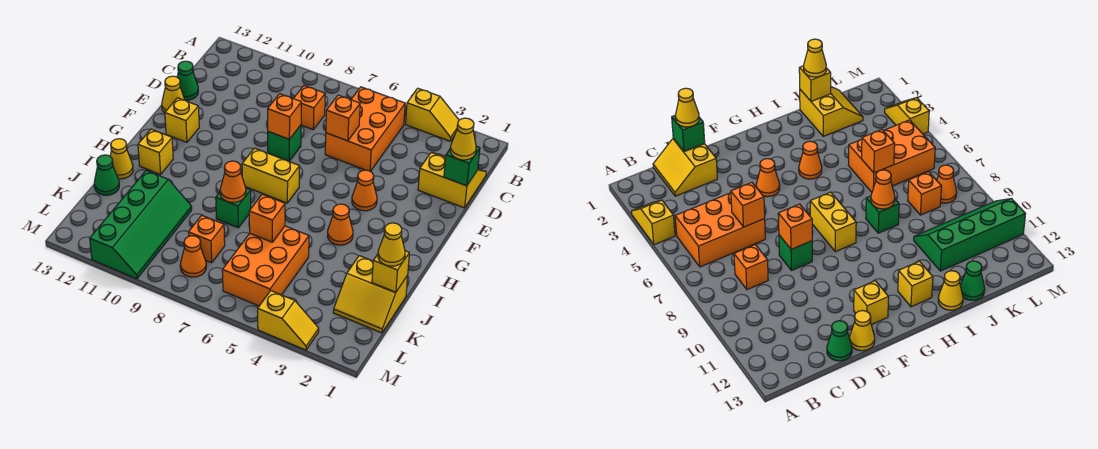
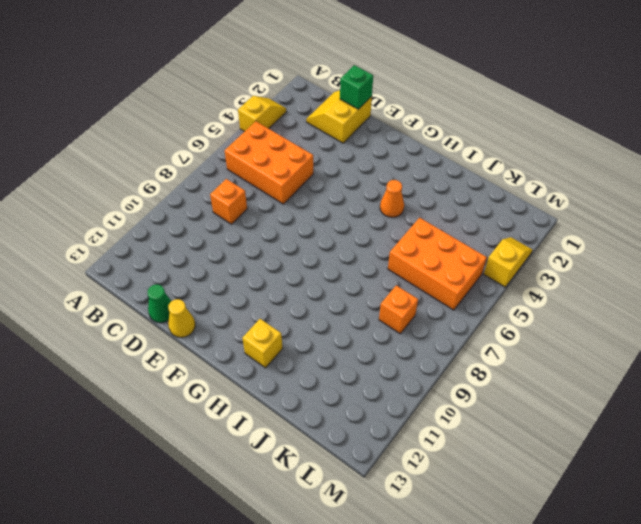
none -> green 1x1 brick [268,125,301,161]
none -> orange 1x1 cone [352,170,377,211]
none -> yellow 1x1 brick [165,98,199,142]

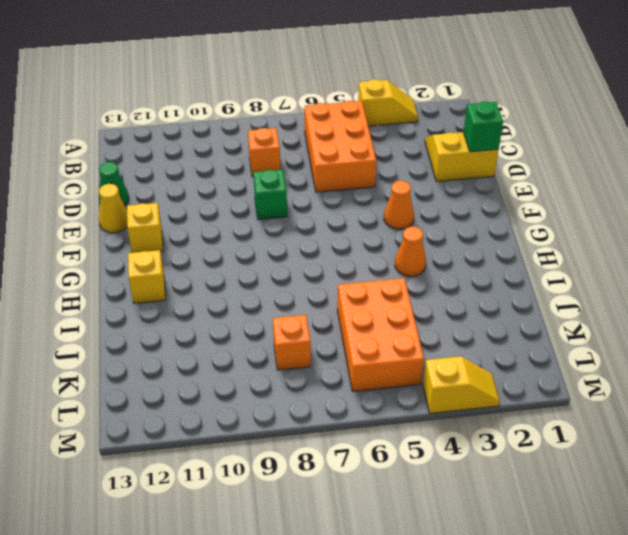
none -> yellow 1x2 brick [242,148,300,203]
none -> green 1x1 brick [216,188,251,228]
none -> yellow 1x1 cone [110,139,133,179]

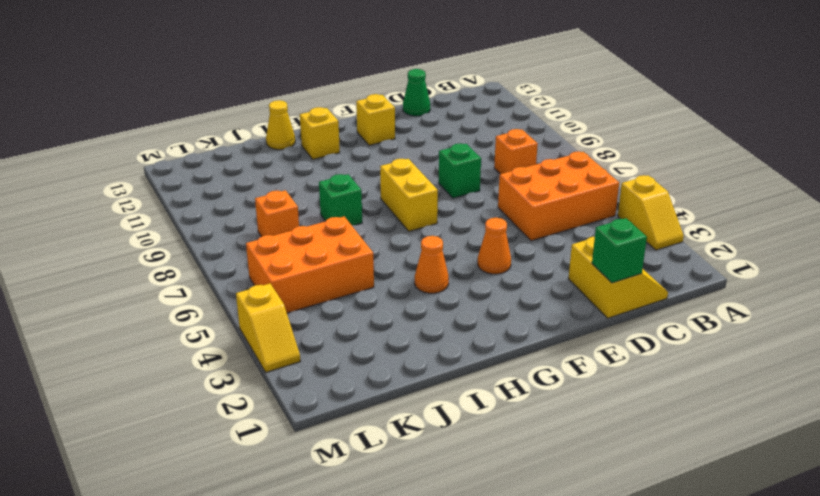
none -> yellow 1x1 cone [162,76,185,113]
none -> yellow 2x2 slope [333,256,408,333]
none -> green 2x4 slope [90,170,192,279]

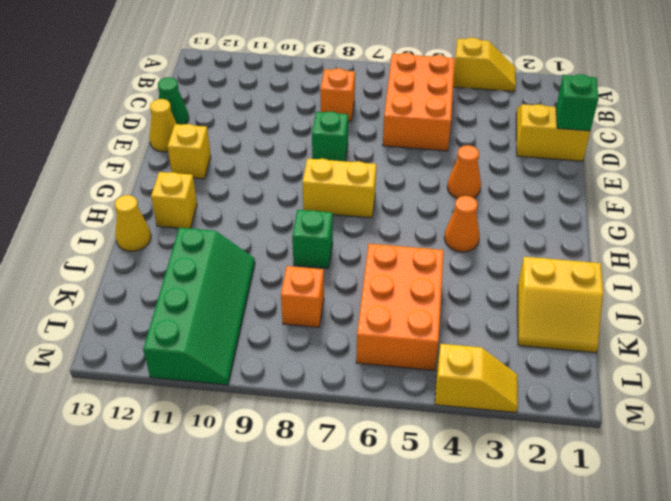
none -> green 1x1 cone [94,155,119,195]
none -> orange 1x1 cone [180,236,206,277]
none -> orange 1x1 brick [326,95,360,141]

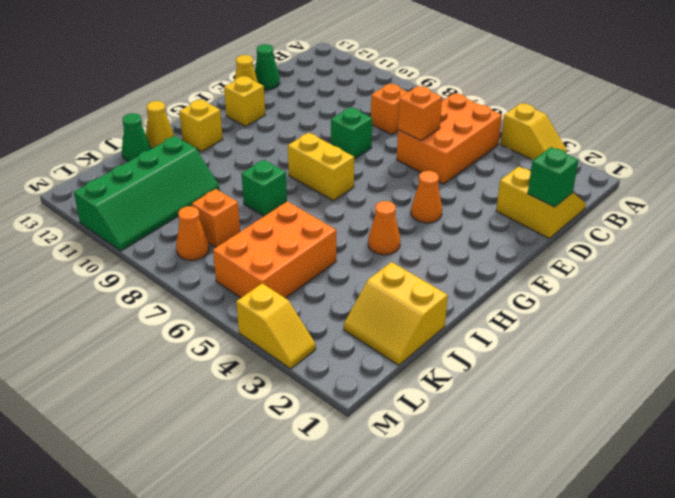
none -> orange 1x1 brick [268,94,301,139]
none -> orange 1x1 cone [220,161,246,202]
none -> yellow 1x1 brick [372,251,409,292]

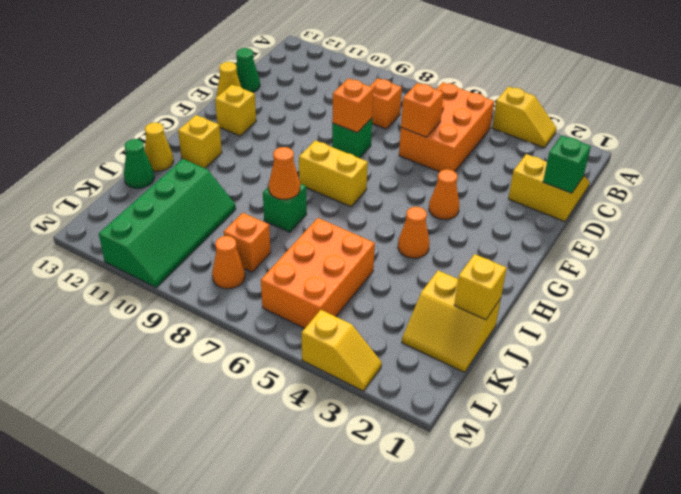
none -> orange 1x1 brick [249,194,285,242]
none -> yellow 1x1 cone [450,118,476,160]
none -> yellow 1x1 cone [378,223,405,266]

